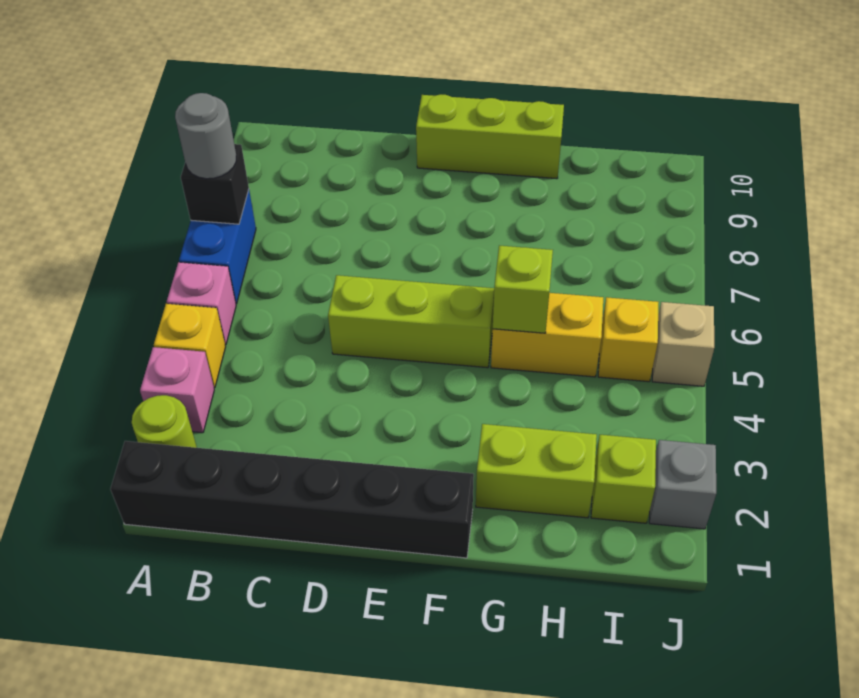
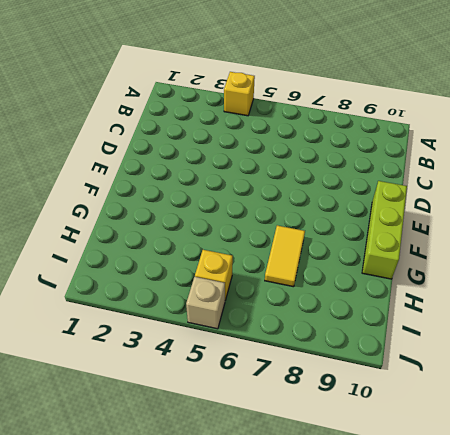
yellow 1x2 tile [265,225,305,287] -> none
none -> black 1x6 brick [111,441,474,558]
none -> lime 1x1 round brick [132,395,197,448]
none -> pink 1x1 brick [140,347,214,433]

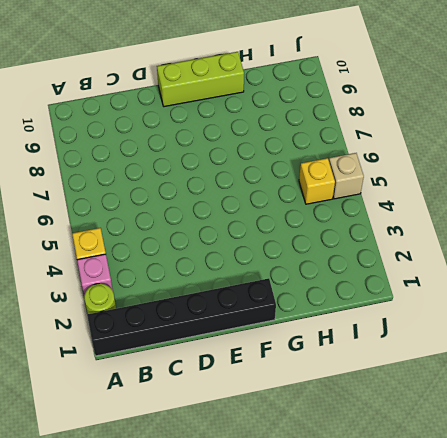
none -> pink 1x1 brick [167,262,236,345]
none -> blue 1x2 brick [179,190,256,304]
none -> lime 1x3 brick [328,275,494,368]

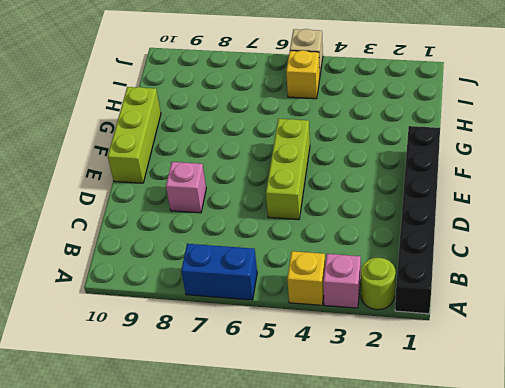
pink 1x1 brick [166,162,206,213] -> pink 1x1 brick moved to [167,262,236,345]
none -> lime 1x2 brick [476,424,597,518]
none -> yellow 1x2 brick [491,293,603,377]
none -> lime 1x1 brick [591,435,656,523]

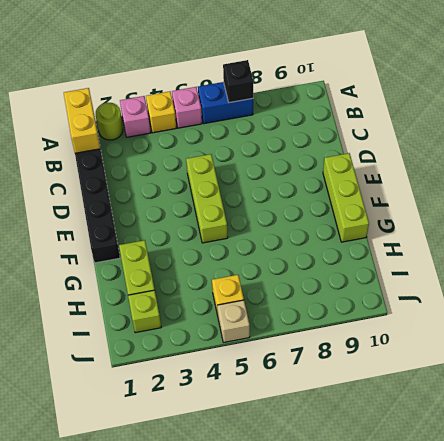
yellow 1x2 brick [64,88,100,153] -> yellow 1x2 brick moved to [491,293,603,377]
none -> grey 1x1 brick [649,440,716,529]
none -> lime 1x1 brick [493,246,553,333]
none -> grey 1x1 round brick [175,93,236,179]

